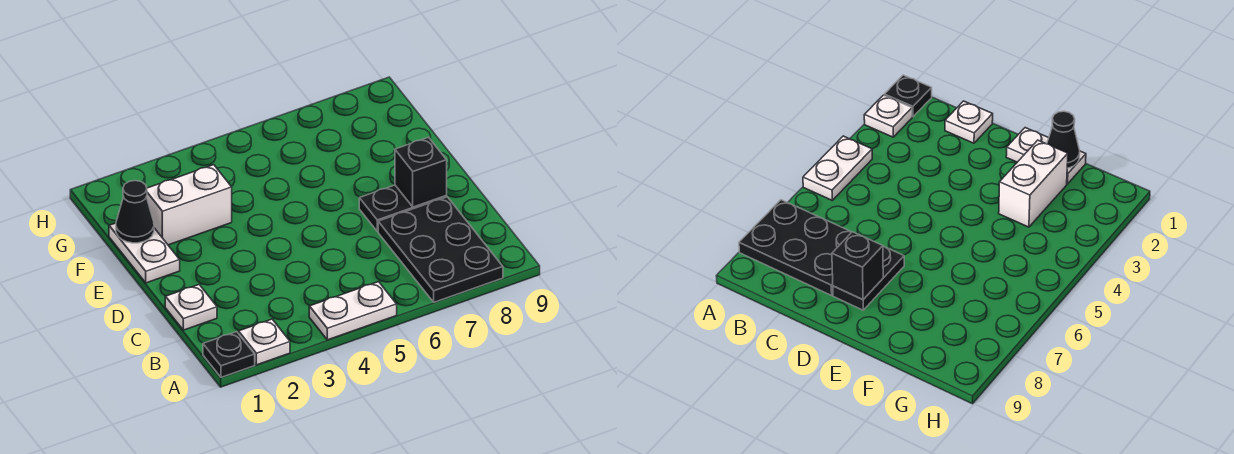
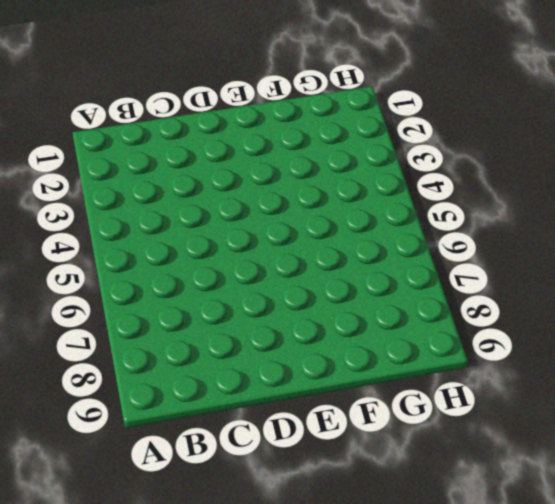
none -> black 1x1 plate [203,332,255,377]
none -> white 1x1 plate [239,319,290,365]

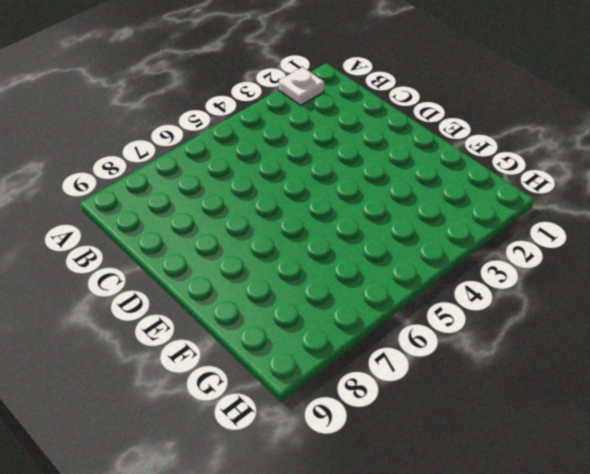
none -> black 1x1 plate [203,332,255,377]
none -> white 1x2 plate [309,282,397,340]

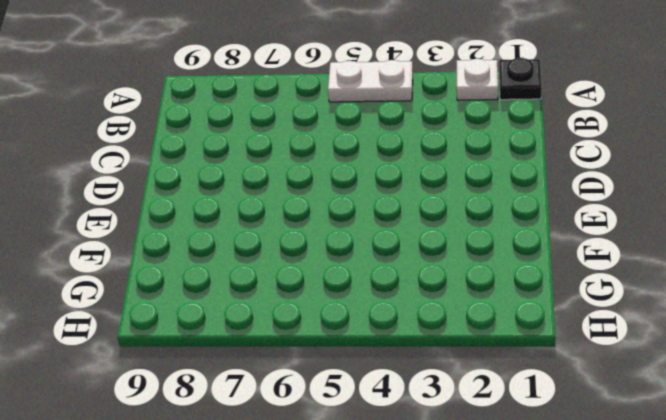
none -> black 2x3 plate [378,197,503,302]
none -> white 1x1 plate [165,285,217,330]

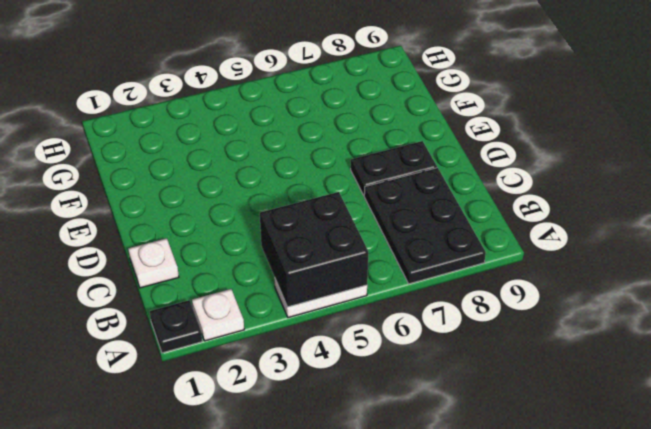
black 2x2 brick [260,192,368,307] -> none
none -> white 1x2 plate [109,223,180,283]
none -> white 1x2 brick [146,165,232,245]

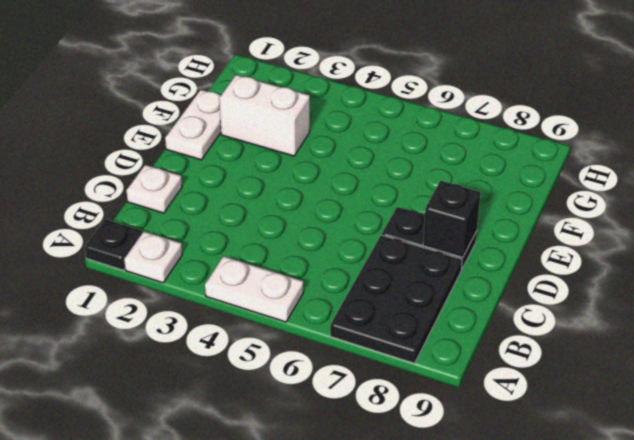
none -> black 1x1 cone [116,180,154,243]

